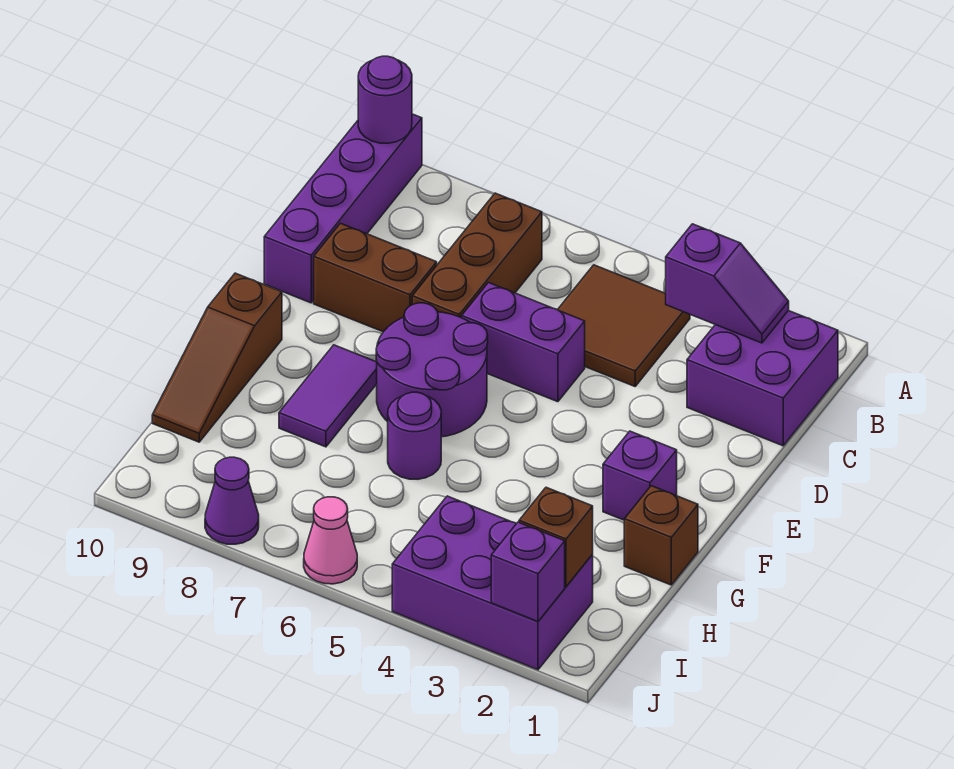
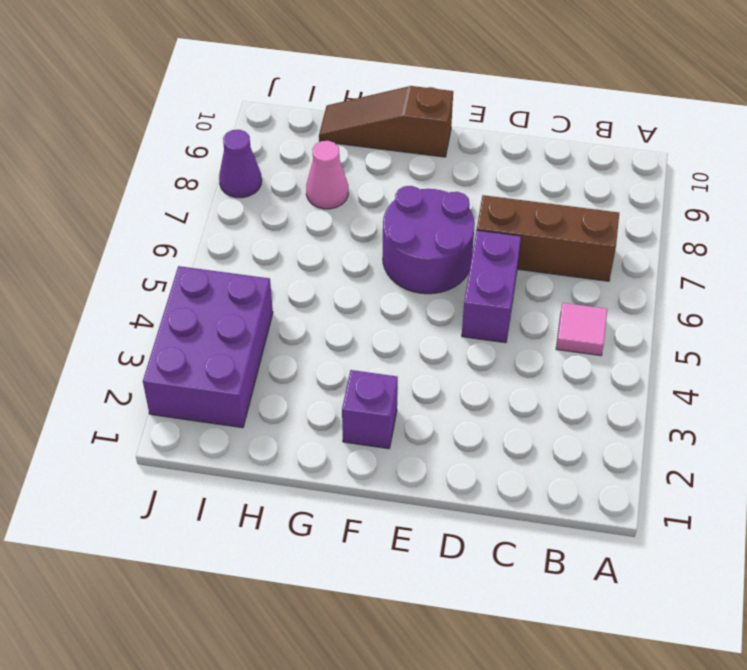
pink 1x1 tile [556,303,607,356] -> brown 2x2 tile [558,265,690,386]
pink 1x1 cone [306,141,348,209] -> pink 1x1 cone moved to [304,497,357,584]
none -> purple 1x4 brick [264,114,422,303]
none -> purple 2x2 brick [687,311,838,446]
none -> brown 1x2 brick [314,223,437,332]

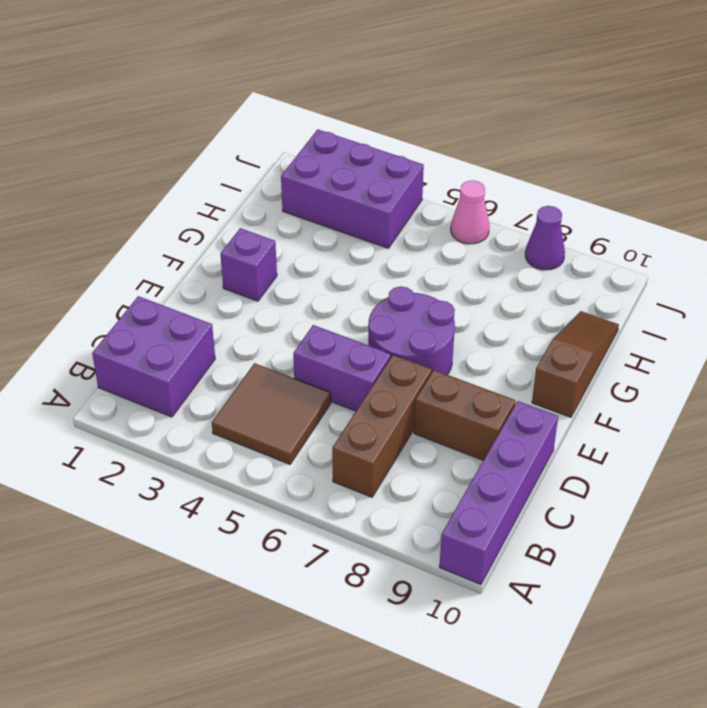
none -> purple 1x2 tile [279,345,377,447]
none -> brown 1x1 brick [624,486,698,585]
none -> purple 1x1 round brick [388,392,441,479]

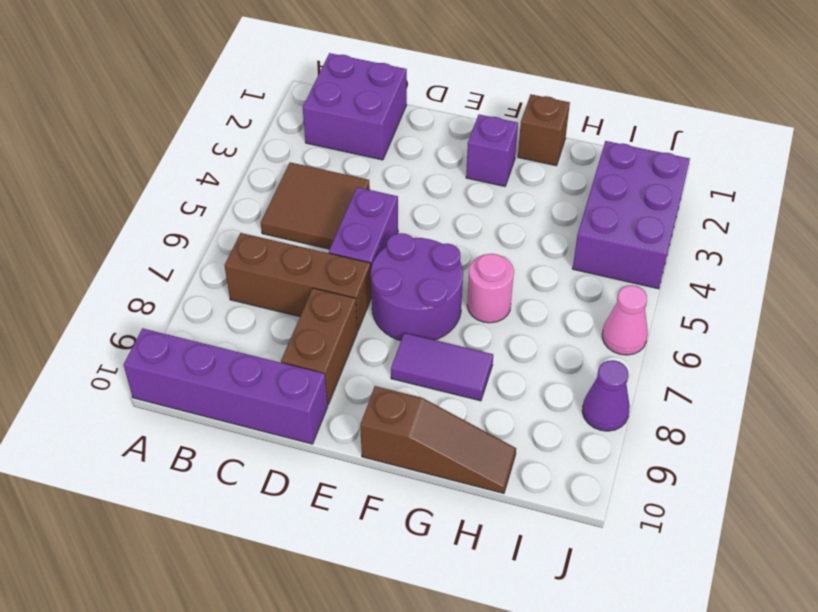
pink 1x1 round brick [467,254,514,323] -> purple 1x1 round brick [388,392,441,479]
none -> purple 1x1 round brick [358,56,412,143]
none -> purple 1x2 slope [666,224,789,343]
none -> brown 1x1 brick [519,487,593,587]

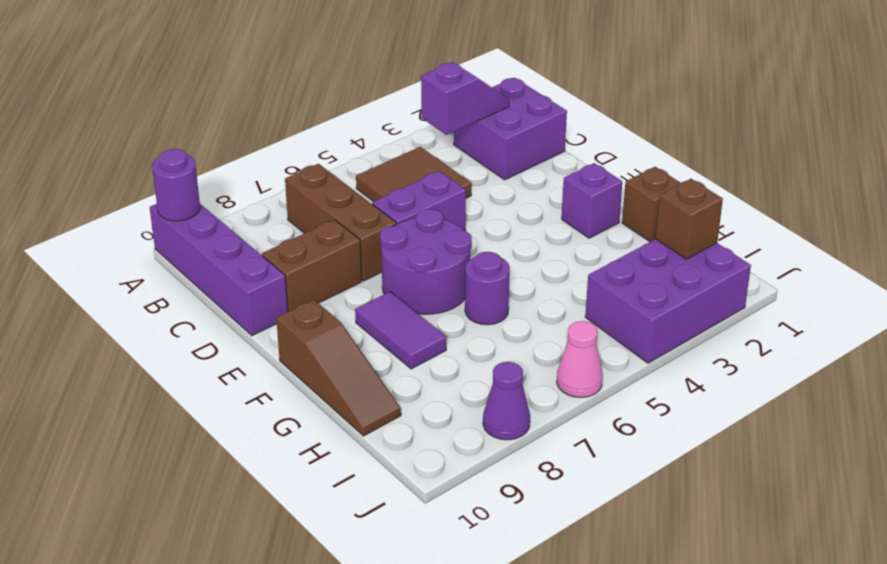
none -> purple 1x1 brick [491,522,565,621]

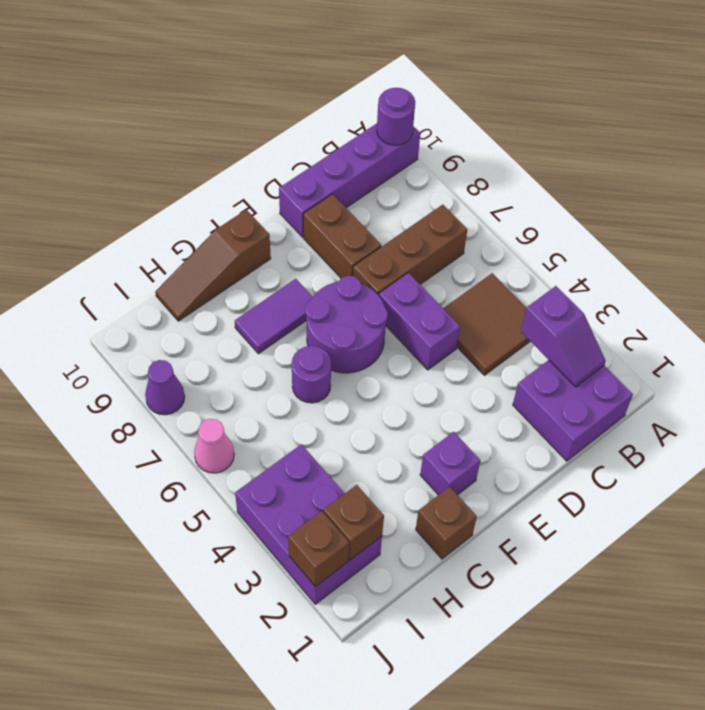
brown 1x1 brick [288,511,349,587] -> purple 1x1 brick [491,522,565,621]

